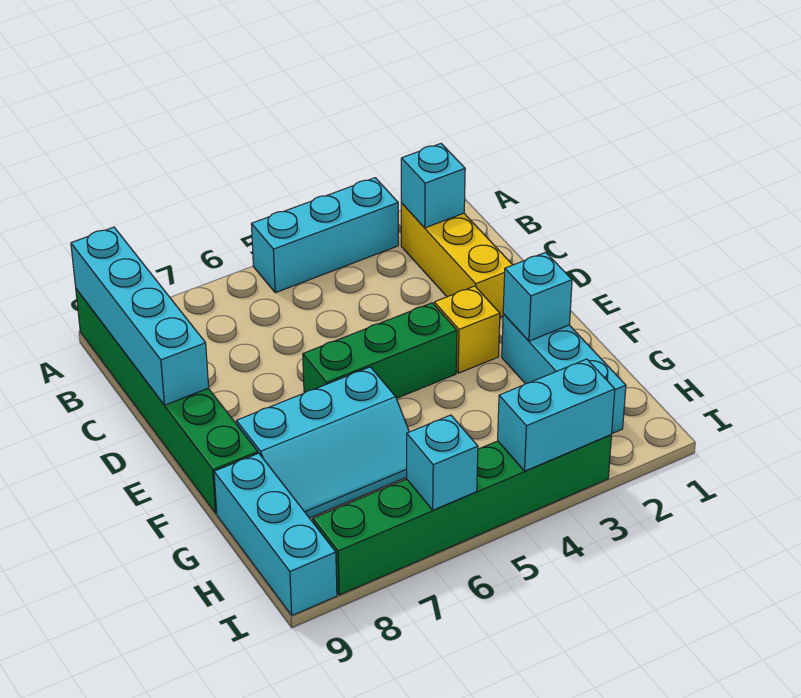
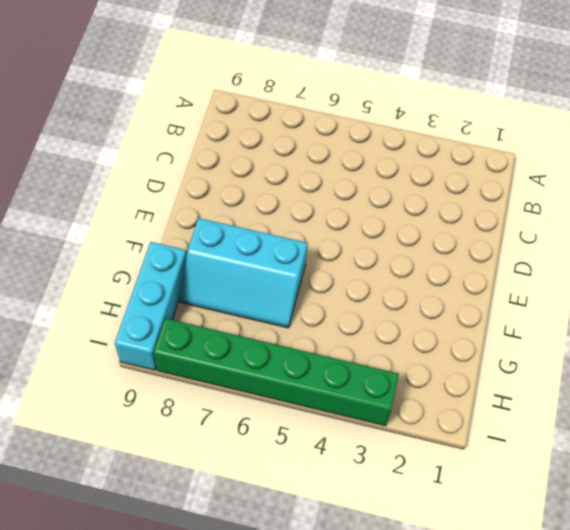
none -> cyan 1x3 brick [251,178,398,293]
none -> green 1x6 brick [76,289,258,514]
none -> yellow 1x3 brick [401,203,512,317]

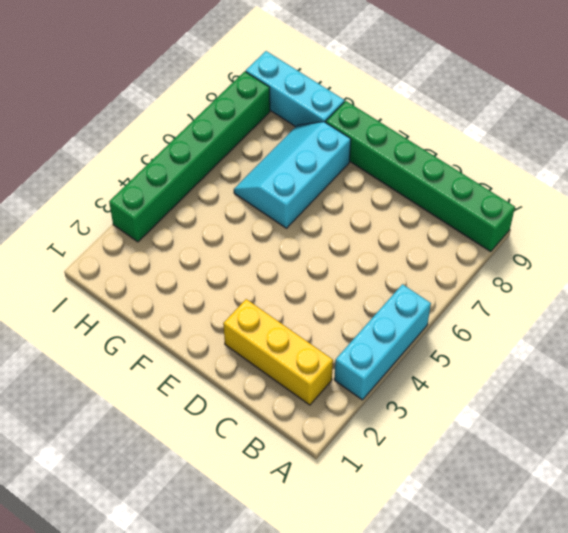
none -> yellow 1x1 brick [434,286,500,373]
none -> green 1x3 brick [303,303,457,398]
none -> cyan 1x3 brick [502,314,626,433]

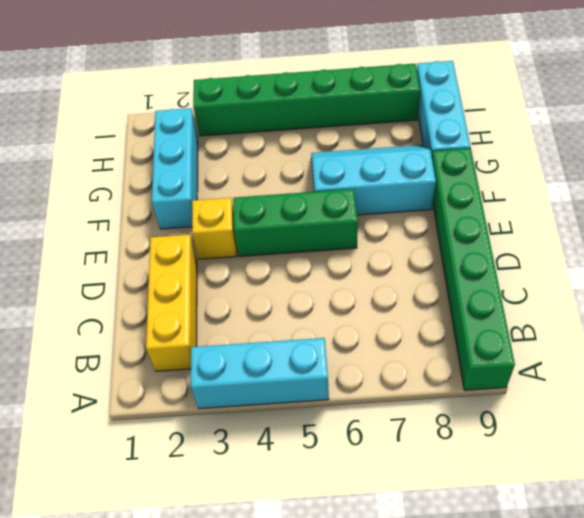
none -> cyan 1x4 brick [71,227,209,405]
none -> cyan 1x1 brick [401,144,465,228]
none -> cyan 1x1 brick [503,252,572,341]

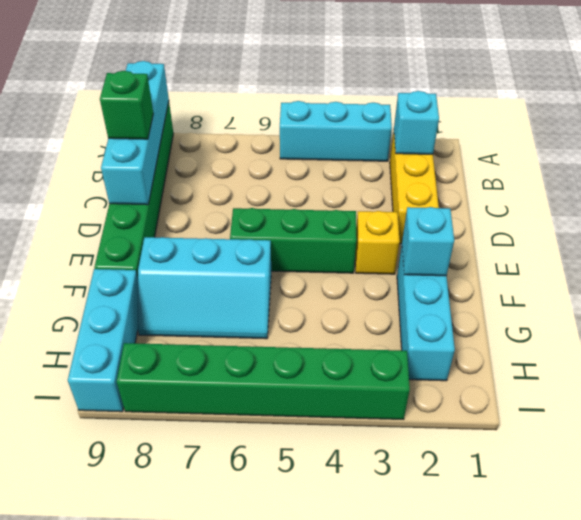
green 1x1 brick [100,71,153,139] -> none
none -> cyan 1x2 brick [498,359,615,471]
none -> cyan 1x1 brick [406,415,478,510]

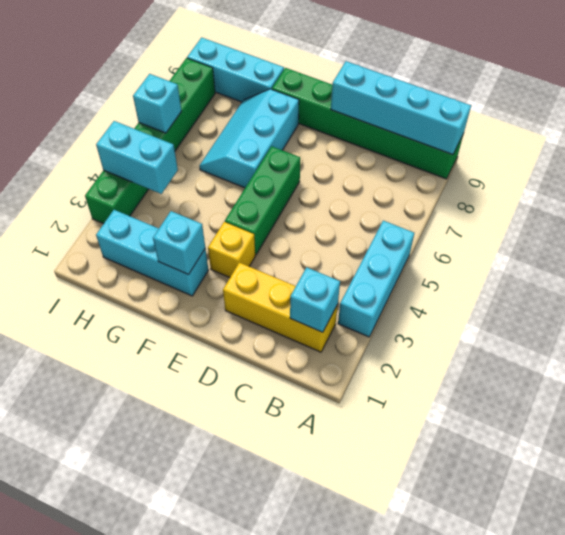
cyan 1x2 brick [96,121,178,194] -> cyan 1x2 brick turned to [498,359,615,471]

